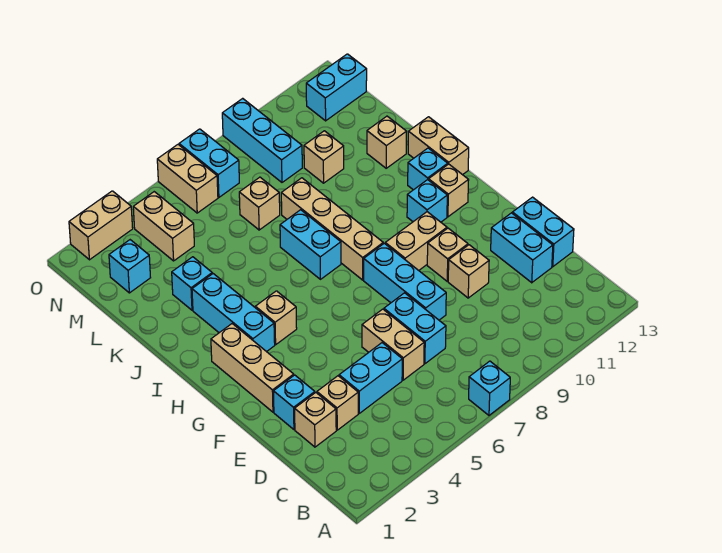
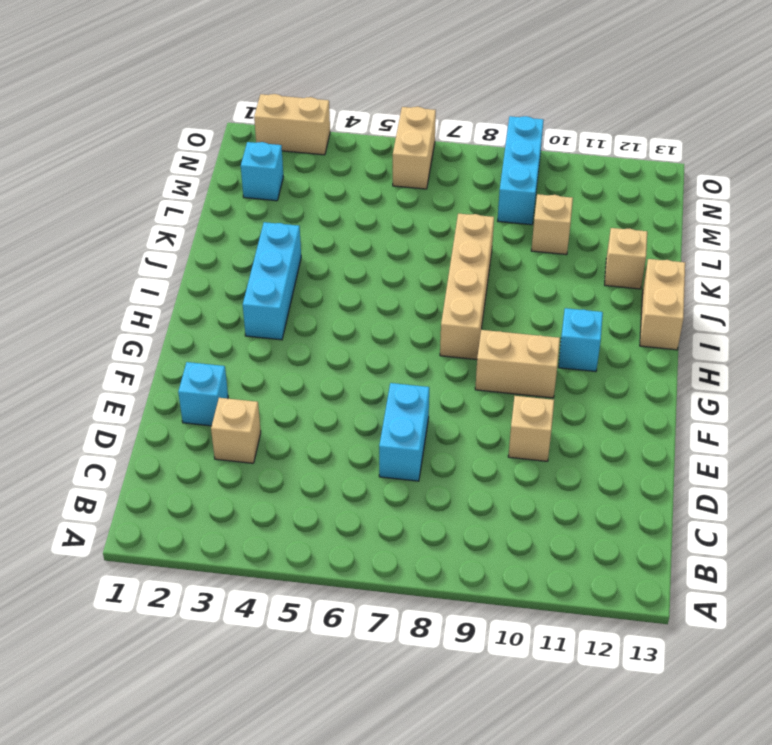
none -> cyan 1x1 brick [469,361,510,415]
none -> tan 1x1 brick [295,393,336,447]
none -> cyan 1x2 brick [339,343,402,413]
none -> tan 1x2 brick [362,309,424,380]

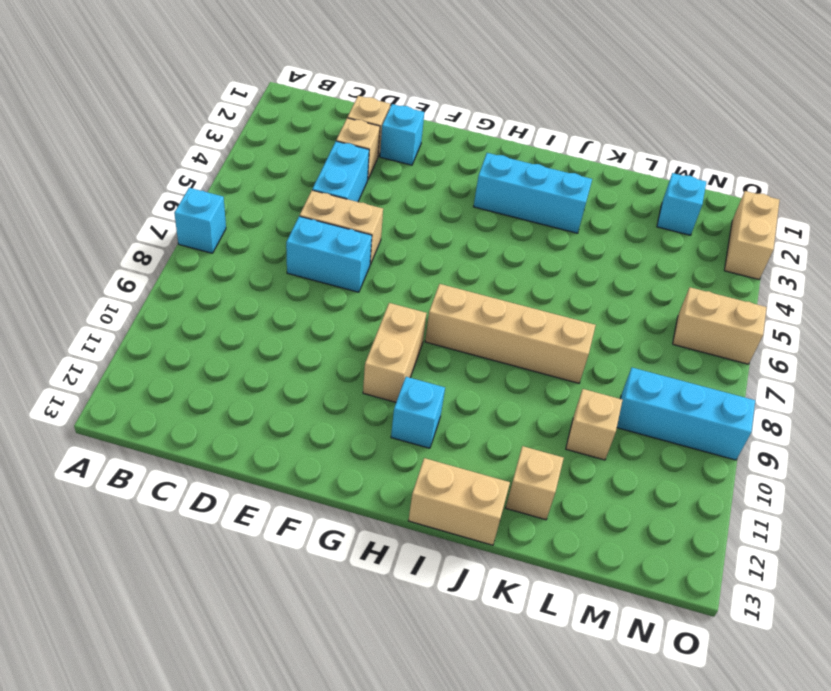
none -> cyan 1x2 brick [491,213,553,283]
none -> cyan 1x2 brick [512,197,574,267]
none -> cyan 1x3 brick [364,243,446,320]
none -> tan 1x1 brick [448,245,489,298]

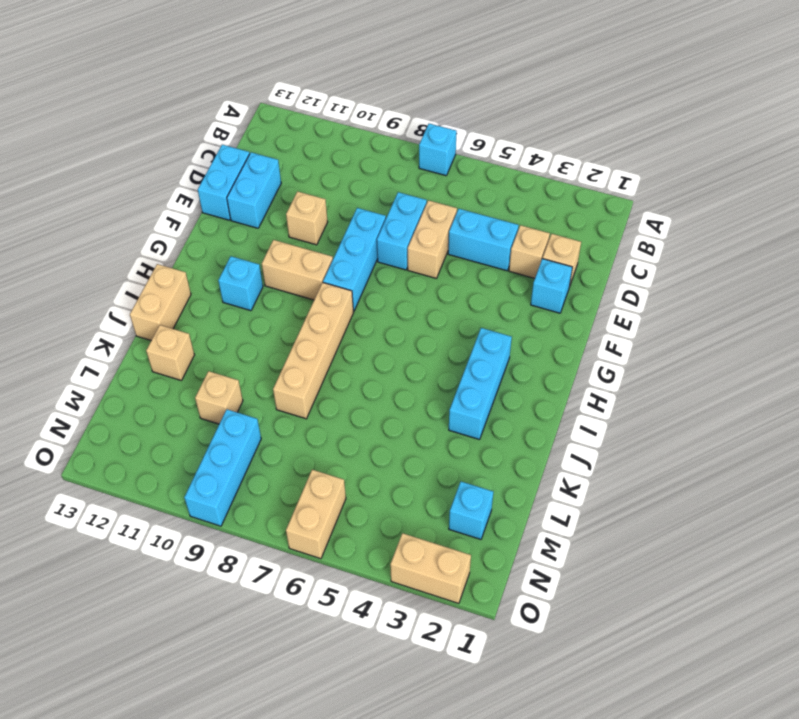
none -> tan 1x3 brick [211,324,294,412]
none -> tan 1x1 brick [427,228,468,281]
none -> tan 1x1 brick [255,291,297,345]
none -> tan 1x1 brick [429,164,469,217]

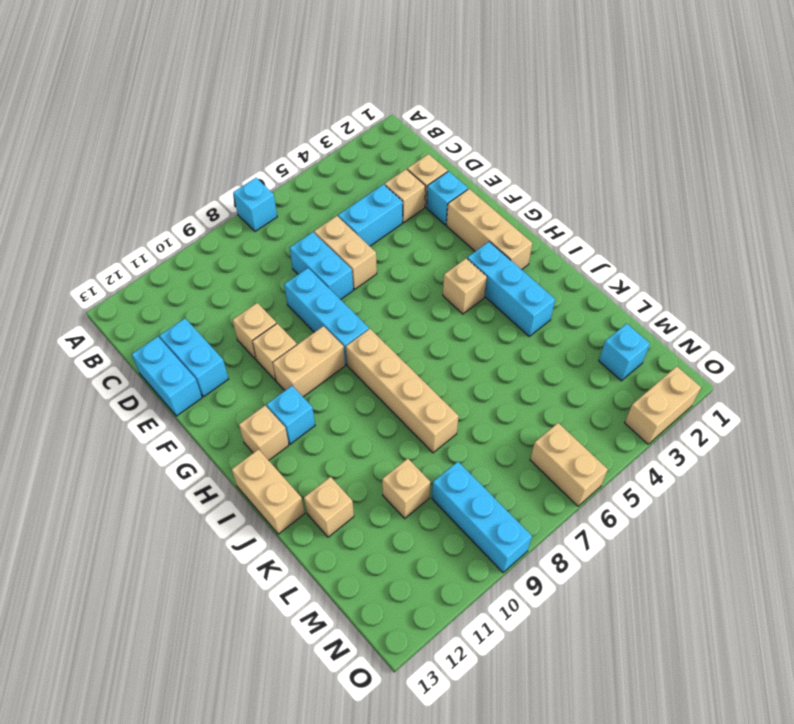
none -> cyan 1x2 brick [280,210,341,279]
none -> cyan 1x1 brick [408,148,448,190]
none -> cyan 1x1 brick [172,257,212,310]
none -> tan 1x1 brick [239,177,280,230]

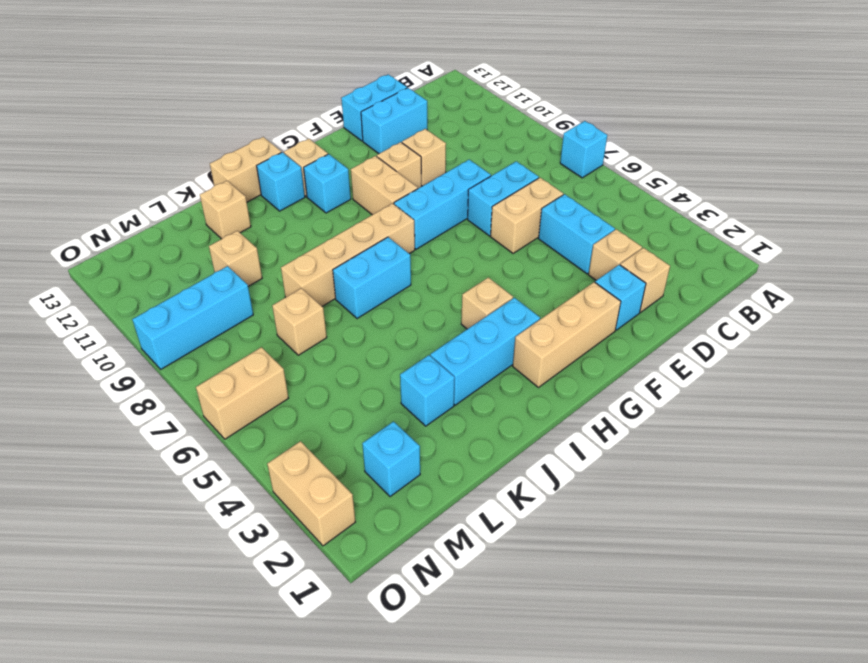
none -> tan 1x2 brick [133,192,194,261]
none -> cyan 1x2 brick [179,129,239,197]
none -> cyan 1x2 brick [306,54,367,121]

